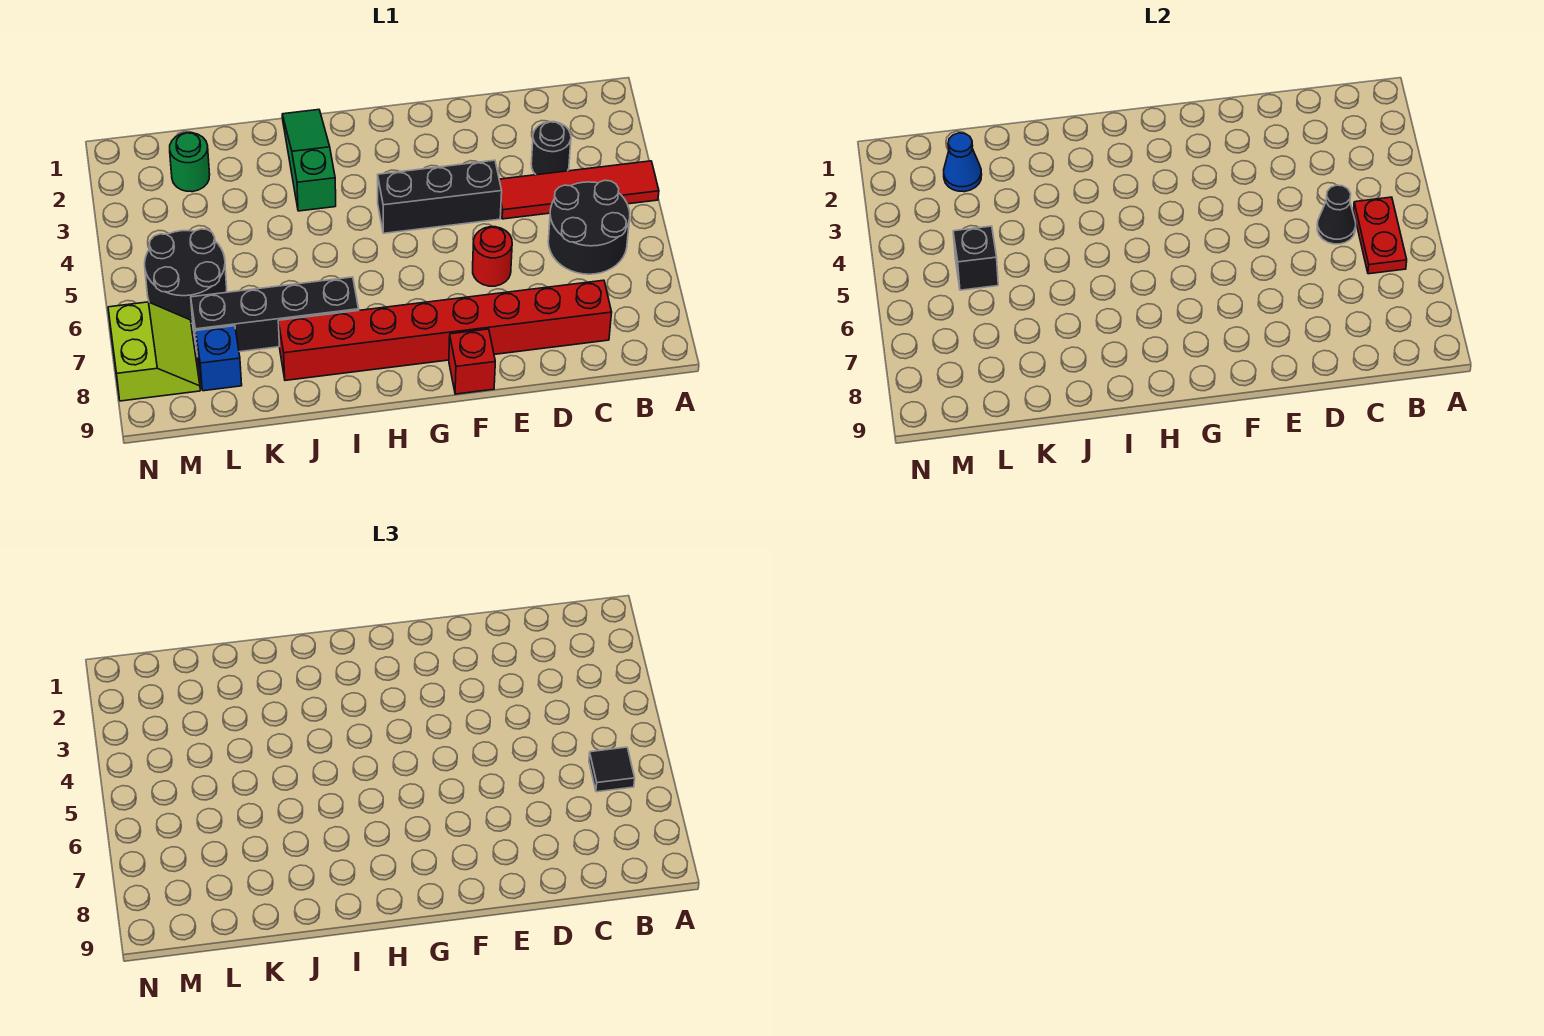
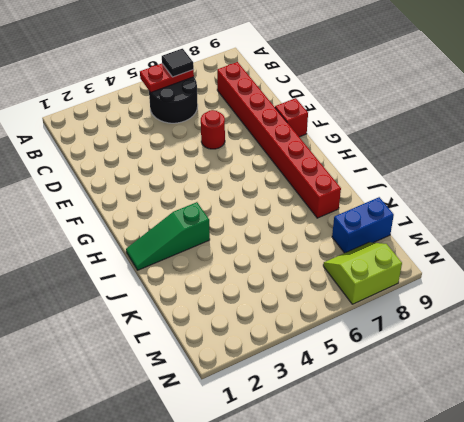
blue 1x2 brick [332,197,394,253] -> blue 1x1 brick [196,326,242,391]
none -> red 1x4 tile [499,161,659,219]
none -> black 1x1 round brick [531,122,571,175]
none -> black 1x3 brick [378,160,502,233]

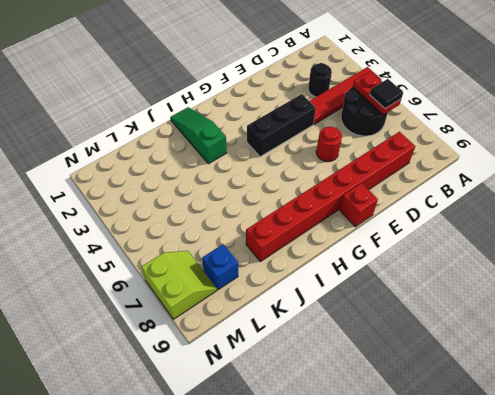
none -> black 1x4 brick [191,277,359,357]
none -> green 1x1 round brick [170,133,210,192]
none -> black 2x2 round brick [145,229,227,324]

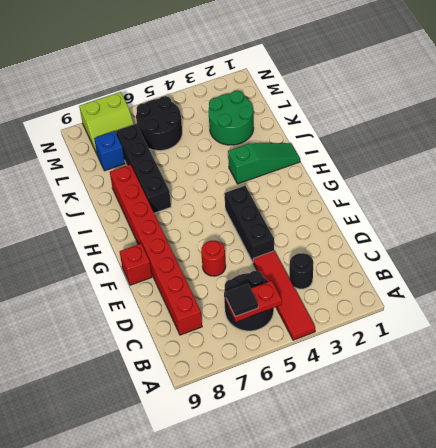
green 2x2 round brick [209,91,254,145] -> green 1x1 round brick [170,133,210,192]
none -> black 1x1 cone [1317,185,1356,244]
none -> blue 1x1 cone [944,133,982,192]
none -> black 1x1 brick [953,226,998,290]

